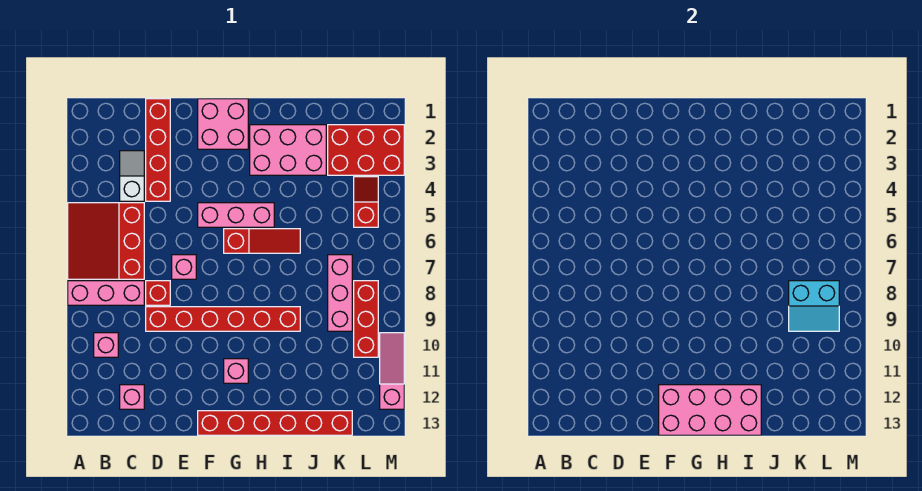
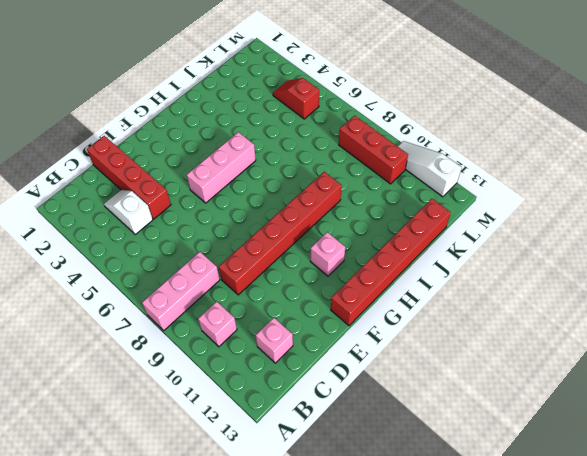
white 1x3 slope [398,141,462,197] -> pink 1x3 slope [380,333,404,409]
none -> red 3x3 slope [68,203,144,279]
none -> red 1x1 brick [146,281,170,305]
none -> pink 1x1 brick [172,255,196,279]

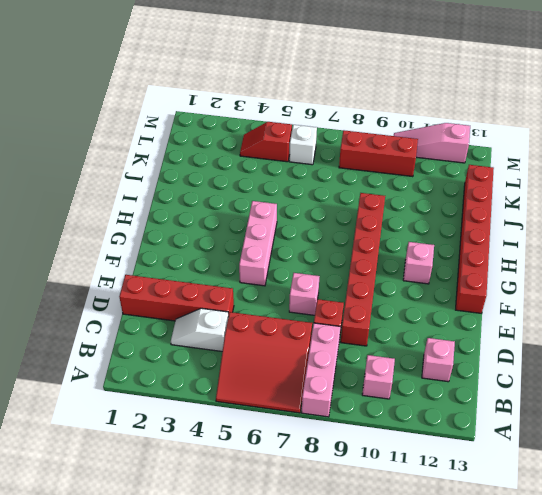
white 1x1 brick [289,125,317,165] -> none
none -> pink 2x2 brick [198,99,248,149]
none -> red 1x3 slope [224,229,300,253]
none -> pink 2x3 brick [250,125,326,175]

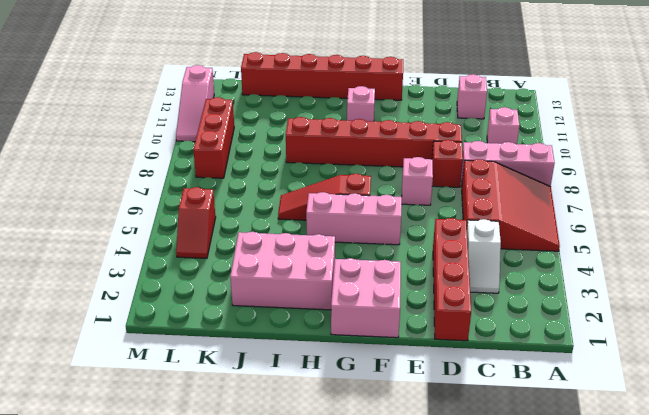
none -> red 2x3 brick [328,125,404,175]
none -> pink 1x3 brick [328,255,352,331]
none -> pink 2x4 brick [659,385,761,435]

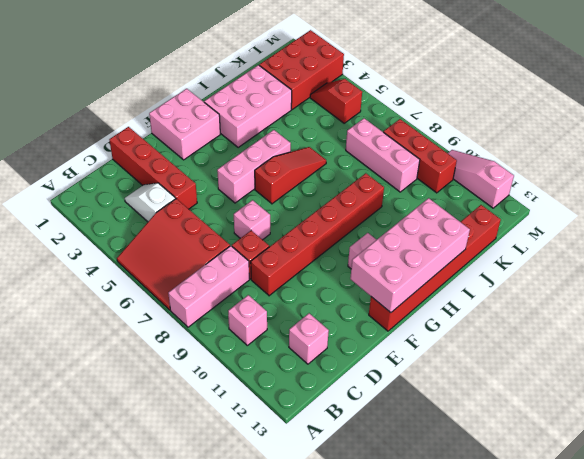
none -> cyan 2x2 slope [789,281,839,331]

